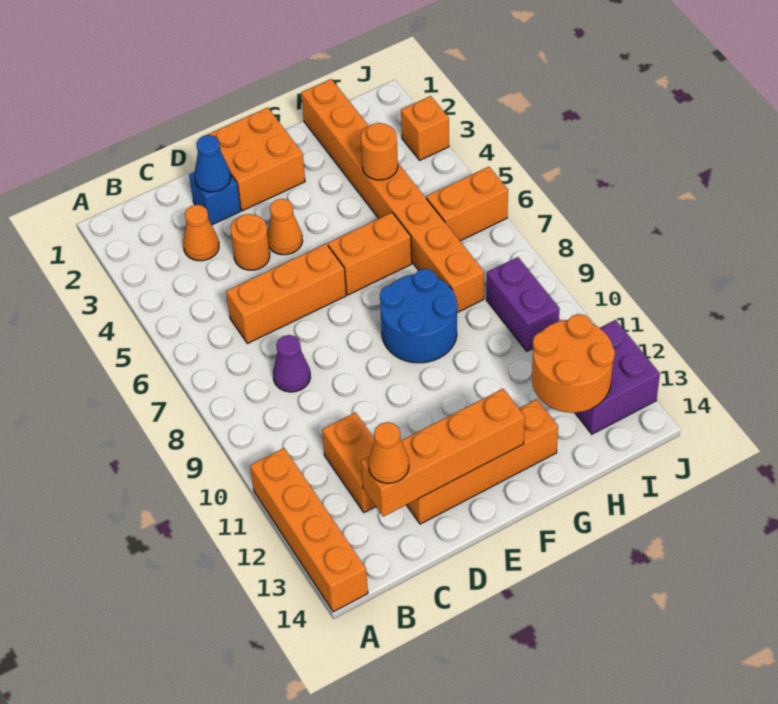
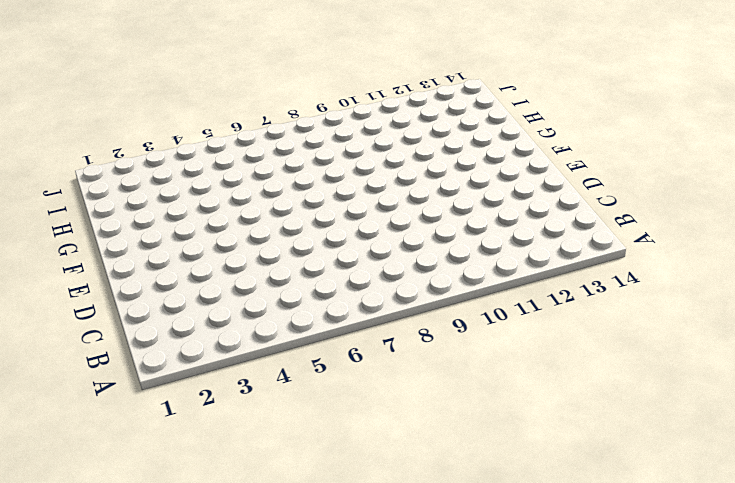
none -> orange 1x4 brick [250,448,368,612]
none -> orange 1x1 cone [183,205,219,261]
none -> orange 1x3 brick [226,244,346,344]

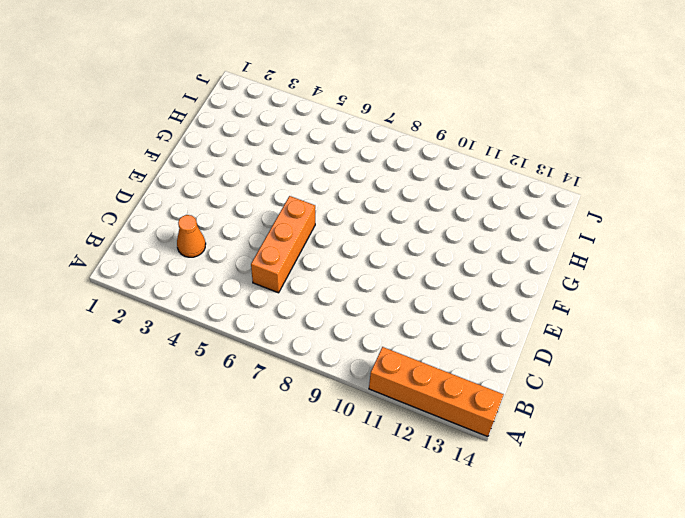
none -> purple 1x1 cone [273,335,310,392]
none -> orange 1x2 brick [322,412,376,512]
none -> blue 1x1 brick [189,172,241,225]

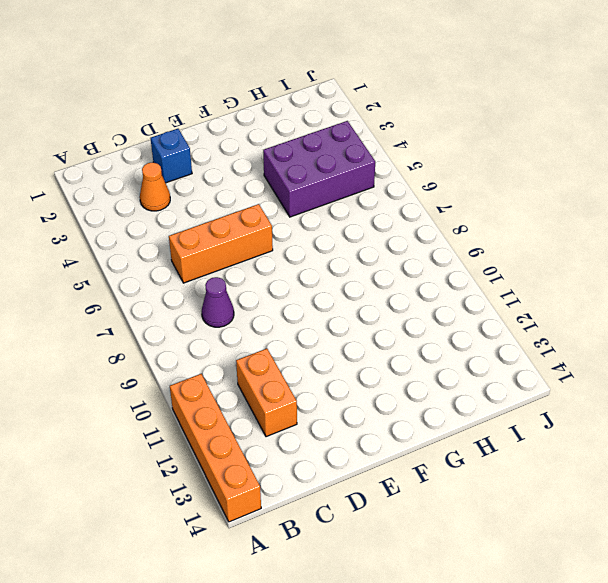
purple 2x3 brick [263,121,375,217] -> orange 1x8 brick [301,79,484,313]
none -> orange 1x1 round brick [231,214,270,270]
none -> orange 1x4 brick [407,399,558,524]
none -> orange 2x2 brick [207,107,305,211]

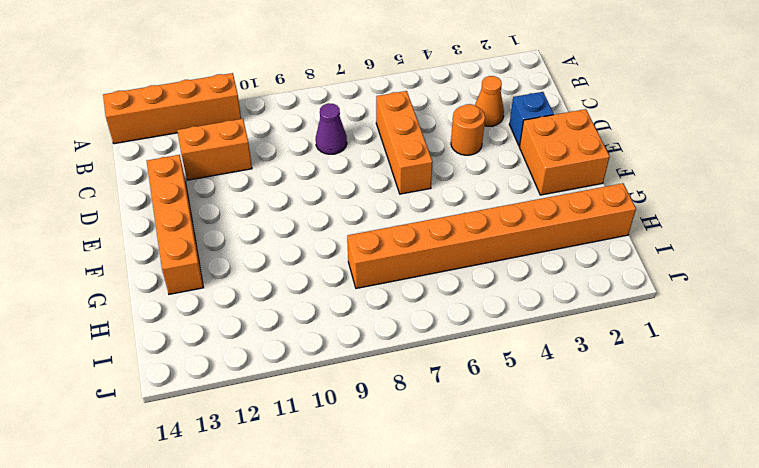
none -> orange 1x1 cone [267,199,303,255]
none -> orange 1x2 brick [328,213,412,295]
none -> blue 2x2 round brick [380,269,458,363]

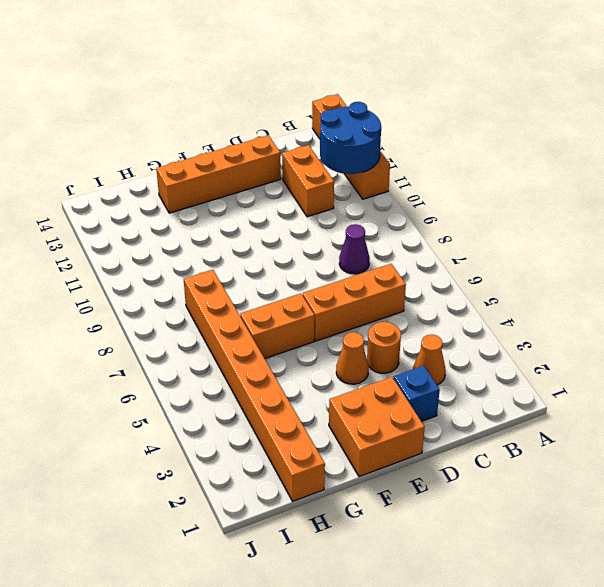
blue 2x2 round brick [320,102,381,174] -> blue 2x2 round brick moved to [380,269,458,363]
none -> orange 1x2 brick [426,167,508,241]
none -> purple 1x2 brick [486,257,560,351]
none -> purple 2x2 brick [575,320,660,434]

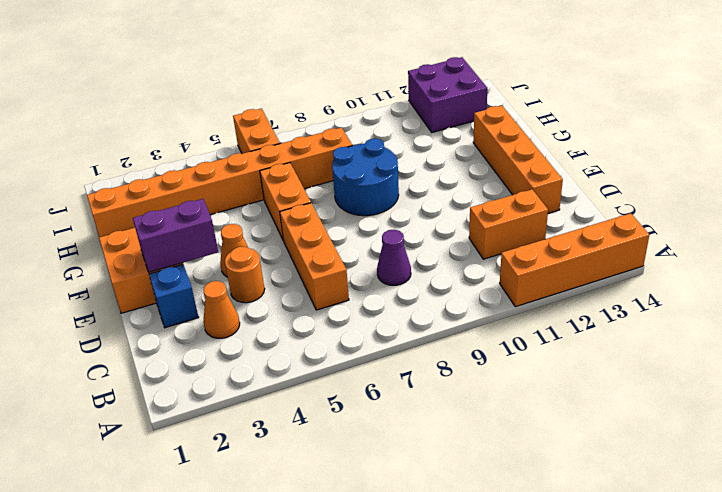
purple 1x2 brick [133,199,218,272] -> purple 1x2 brick moved to [486,257,560,351]
none -> orange 1x1 brick [401,96,449,160]
none -> orange 1x4 brick [361,389,525,517]
none -> blue 1x1 cone [194,135,231,192]

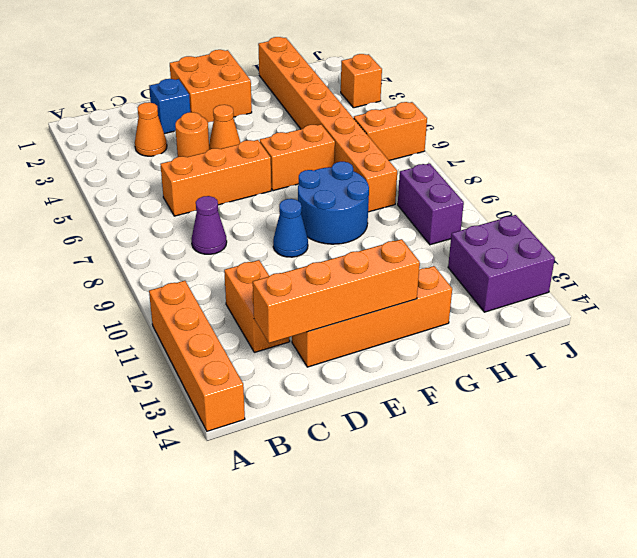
blue 1x1 cone [273,199,308,257] -> blue 1x1 cone moved to [194,135,231,192]
none -> orange 1x1 round brick [361,123,398,180]
none -> orange 2x2 round brick [532,314,615,413]
none -> orange 1x1 cone [368,422,409,483]

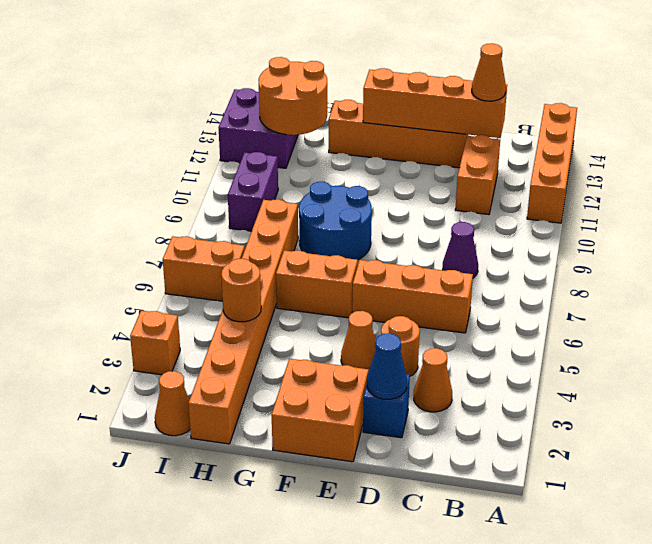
orange 1x1 cone [155,371,190,436] -> none

